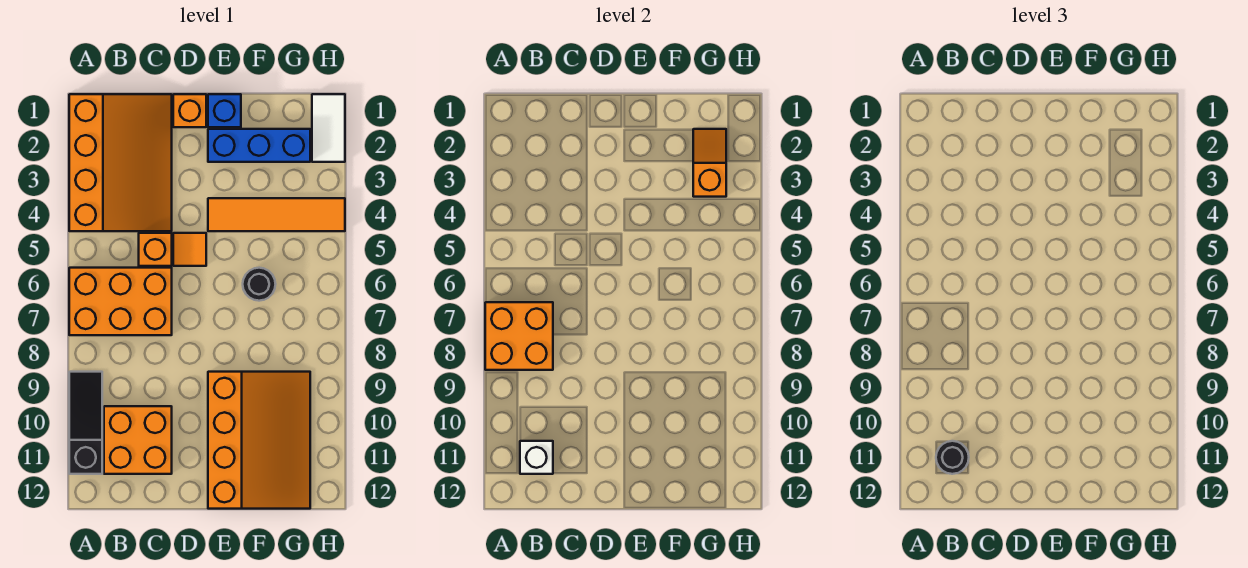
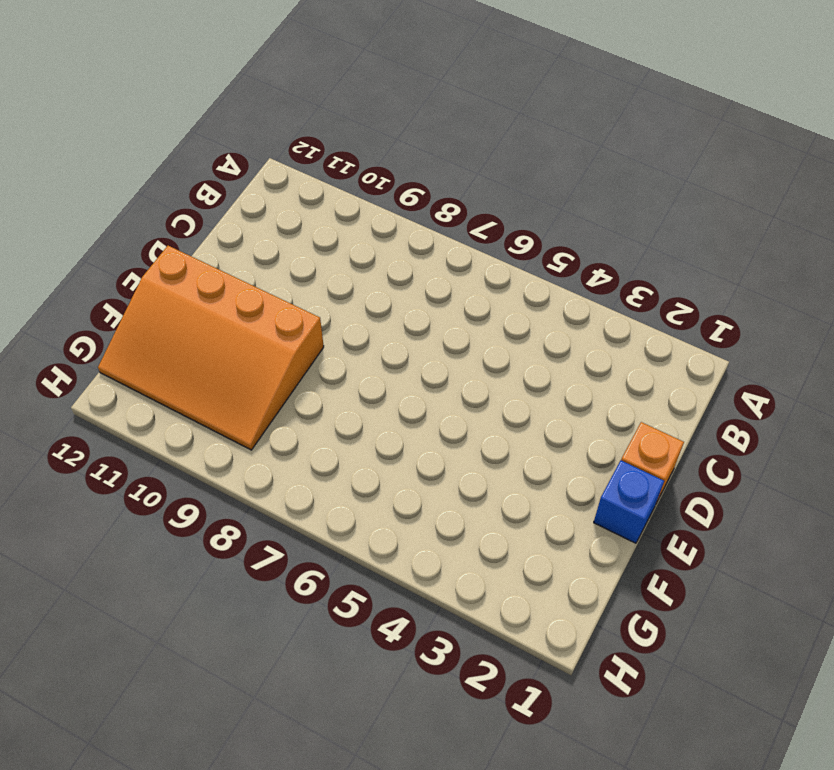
none -> orange 3x4 slope [69,94,172,231]
none -> orange 2x3 brick [69,268,172,335]
none -> black 1x3 slope [69,372,102,474]

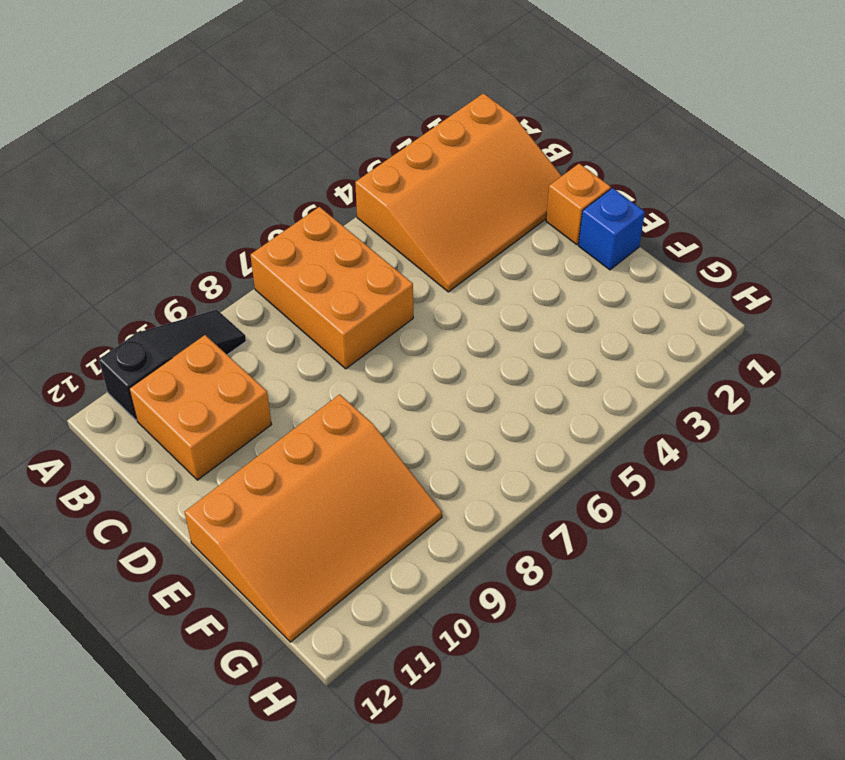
none -> orange 1x1 brick [139,233,172,266]
none -> orange 1x1 tile [173,233,206,266]
none -> blue 1x3 brick [208,129,310,162]

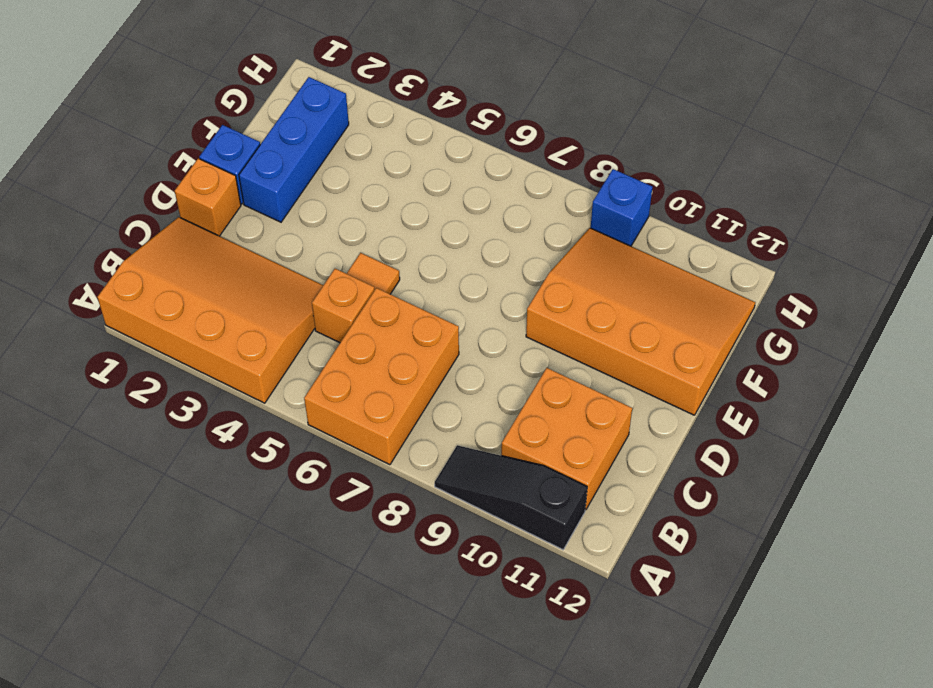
blue 1x1 brick [591,169,652,246] -> none
none -> orange 1x4 tile [208,198,345,231]
none -> black 1x1 round brick [243,268,276,301]
none -> white 1x2 tile [312,94,345,162]

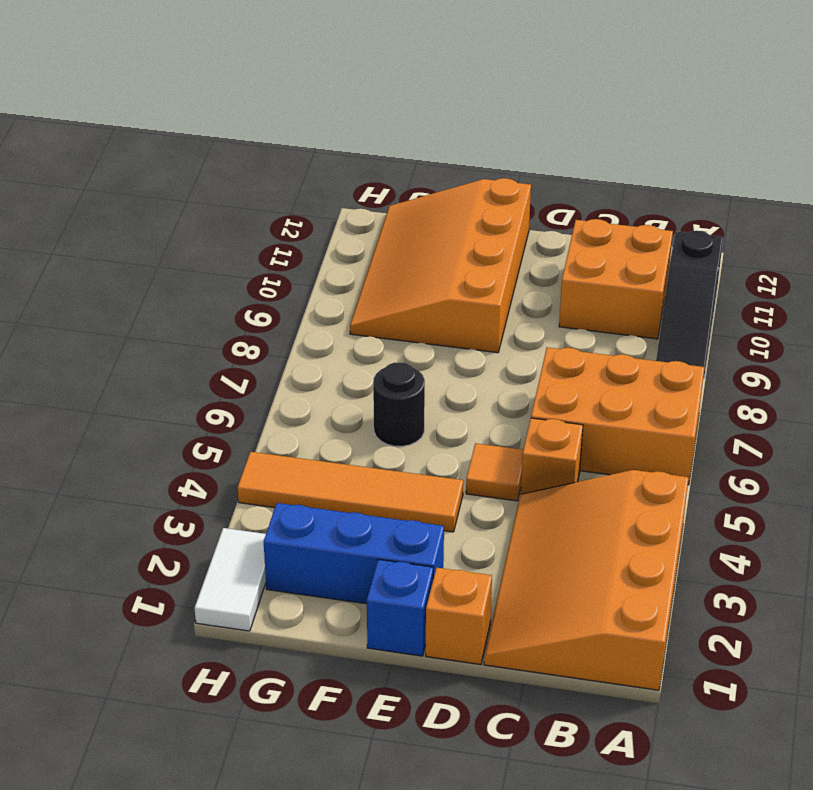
none -> orange 2x2 brick [485,302,553,370]
none -> white 1x1 brick [520,441,553,474]
none -> orange 1x2 slope [693,129,726,197]

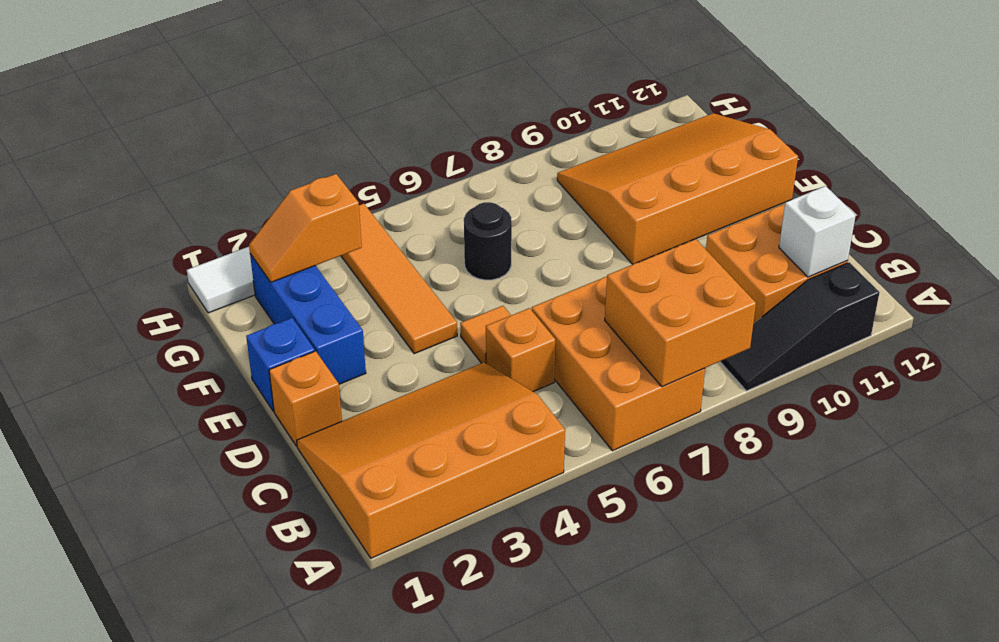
none -> black 1x1 round brick [936,441,969,474]

